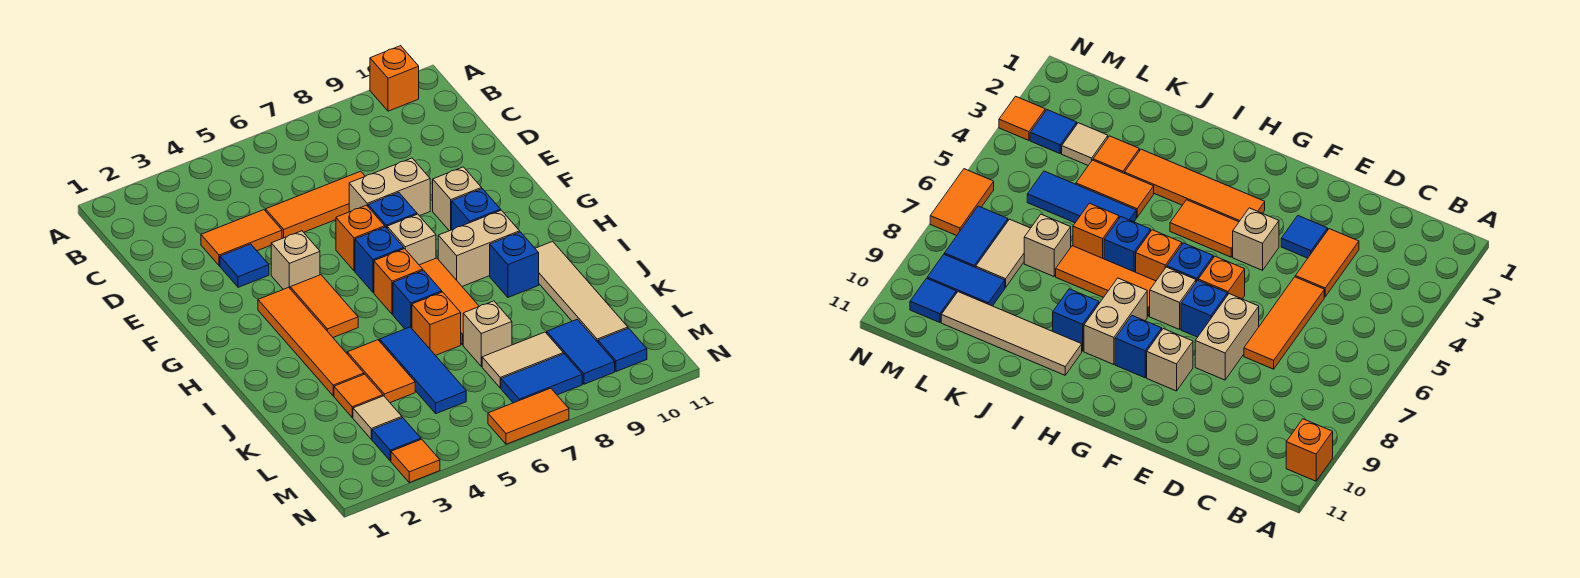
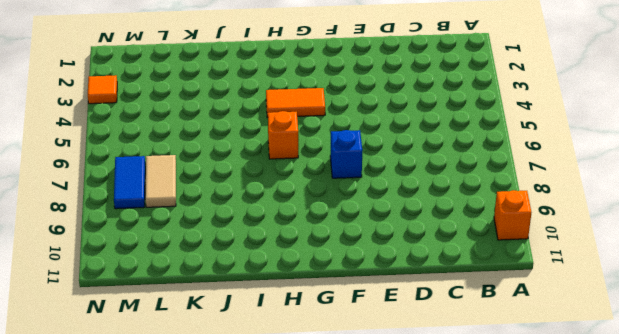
none -> orange 1x2 tile [201,210,282,266]
none -> orange 1x3 tile [266,171,365,238]
none -> blue 1x1 tile [220,244,269,287]
none -> tan 1x2 brick [349,158,430,216]

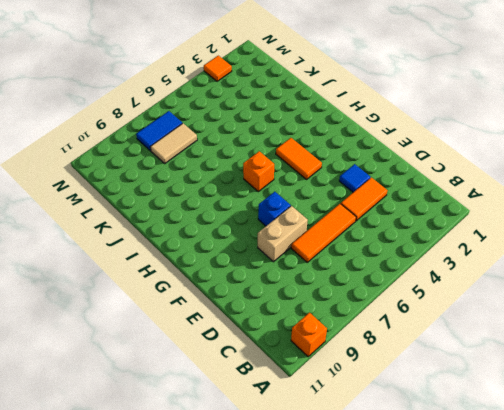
none -> tan 1x1 brick [271,231,320,289]
none -> orange 1x1 brick [336,205,385,271]
none -> tan 1x1 brick [433,167,482,231]
none -> orange 1x4 tile [258,287,364,396]

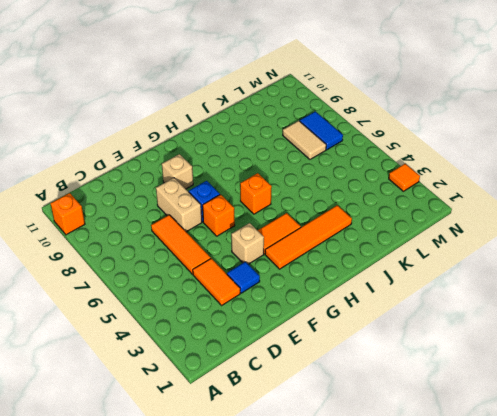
none -> blue 1x1 brick [355,227,404,292]
none -> tan 1x1 brick [387,214,436,265]
none -> blue 1x1 brick [452,189,501,230]
none -> orange 1x3 tile [419,258,479,345]

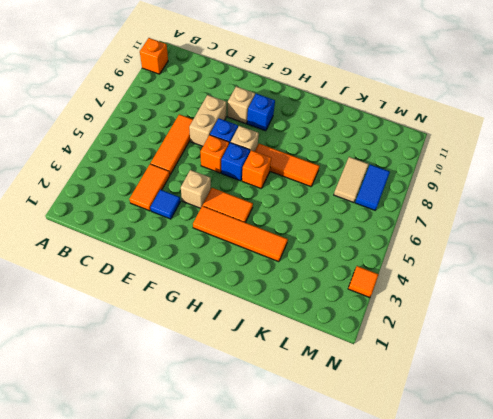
none -> tan 1x2 brick [438,210,520,286]
none -> blue 1x1 brick [393,270,442,329]
none -> blue 1x1 brick [490,232,539,297]
none -> tan 1x4 tile [535,241,628,342]

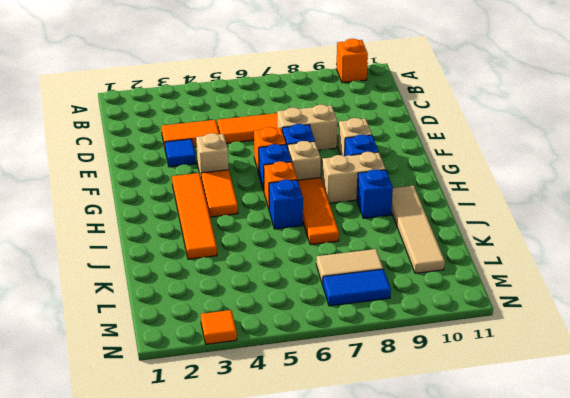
none -> orange 1x2 tile [347,340,415,403]
none -> blue 1x3 tile [380,327,466,414]
none -> orange 1x1 brick [412,292,461,356]
none -> orange 1x1 tile [334,374,383,417]

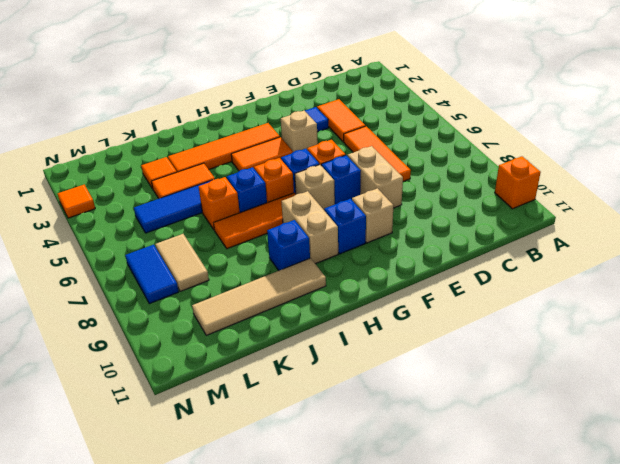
none -> tan 1x1 brick [463,301,512,366]
none -> tan 1x1 tile [353,396,402,439]
none -> blue 1x2 tile [547,319,615,384]
none -> blue 1x1 tile [372,418,421,461]

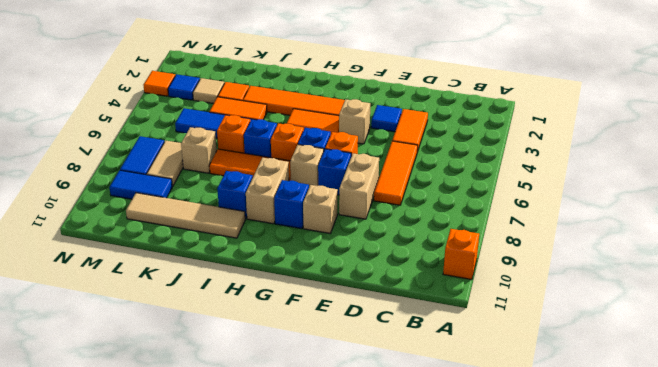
none -> blue 1x1 tile [598,328,647,372]
none -> orange 1x2 tile [488,388,569,444]

